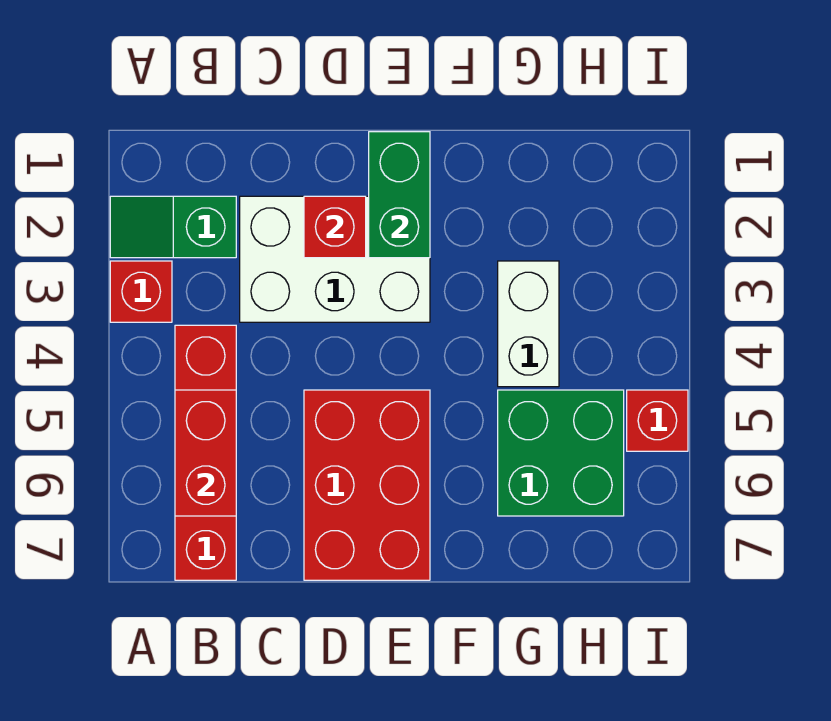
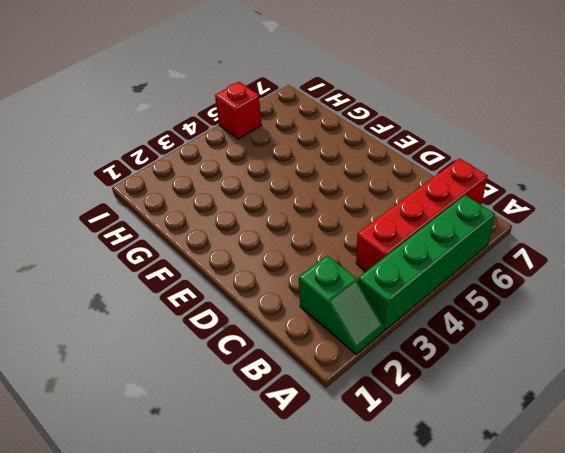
green 1x4 brick [358,195,495,330] -> red 1x1 brick [110,261,172,322]
none -> white 2x3 brick [240,196,430,322]
none -> red 2x3 brick [304,390,430,580]

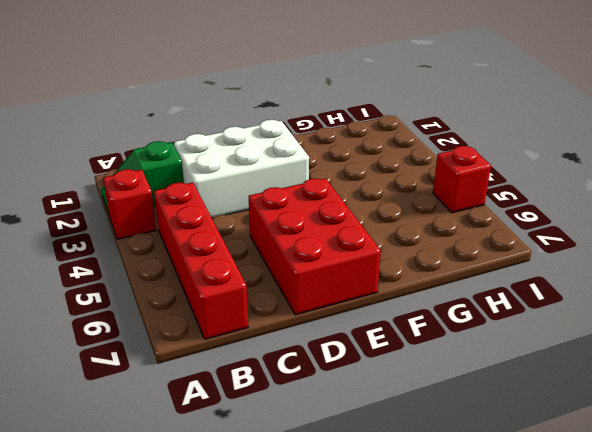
none -> white 1x2 brick [498,261,559,387]
none -> green 2x2 brick [498,390,624,516]

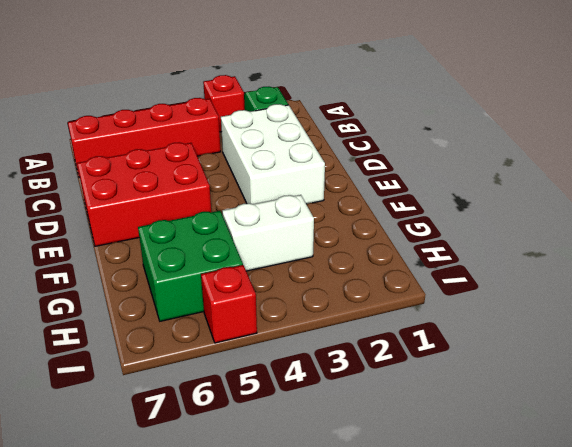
none -> red 1x2 brick [175,390,236,516]
none -> red 1x1 brick [304,196,366,258]

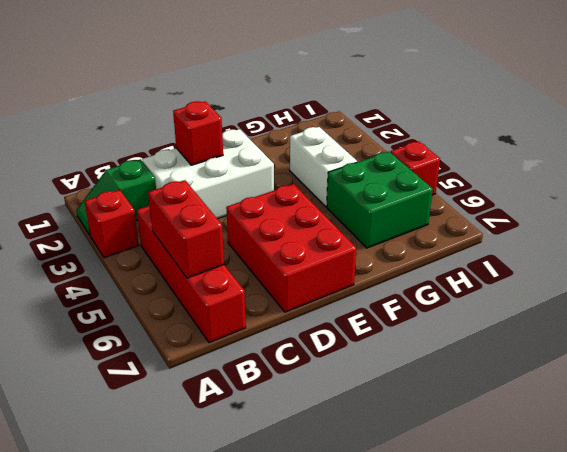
none -> green 1x2 brick [369,132,430,258]

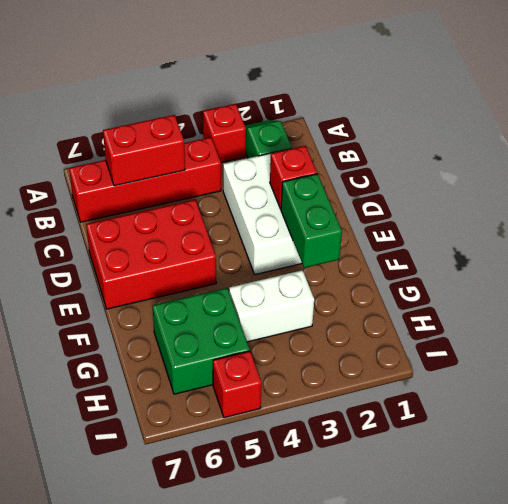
green 1x2 brick [281,174,342,268] -> green 1x2 brick turned to [369,132,430,258]

